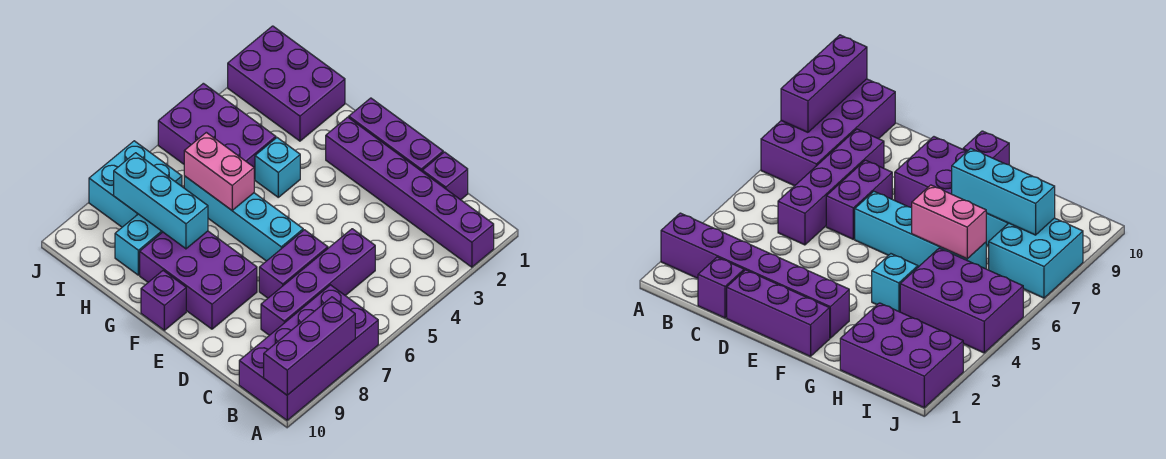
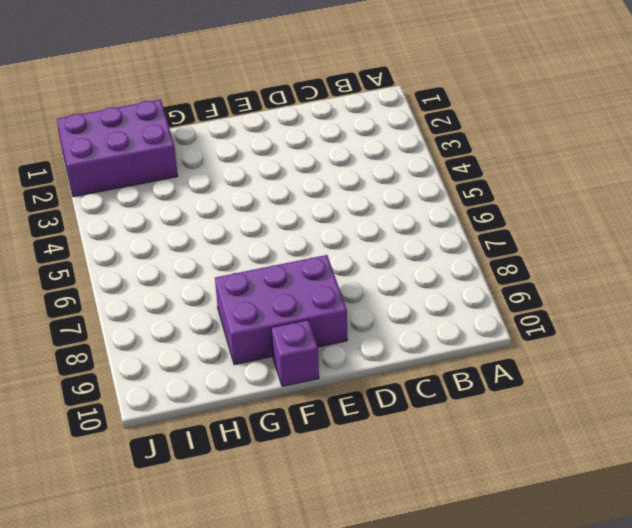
none -> purple 1x6 brick [326,117,494,267]
none -> purple 2x4 brick [239,285,378,420]
none -> purple 1x1 brick [422,152,468,200]

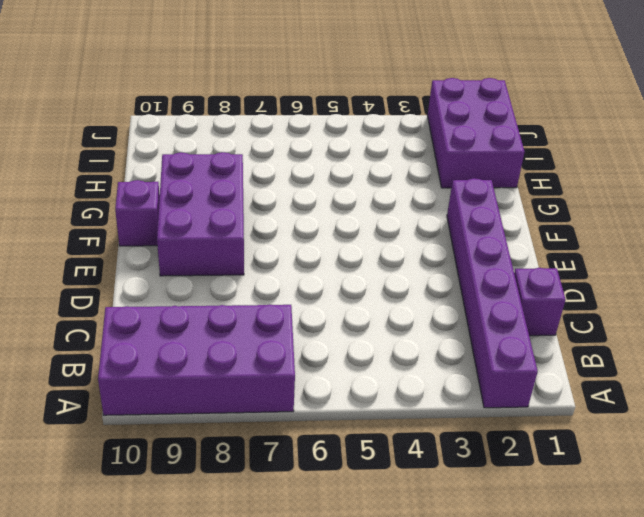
none -> purple 1x4 brick [261,229,375,335]
none -> purple 1x3 brick [349,98,443,171]
none -> purple 1x2 brick [259,230,328,298]

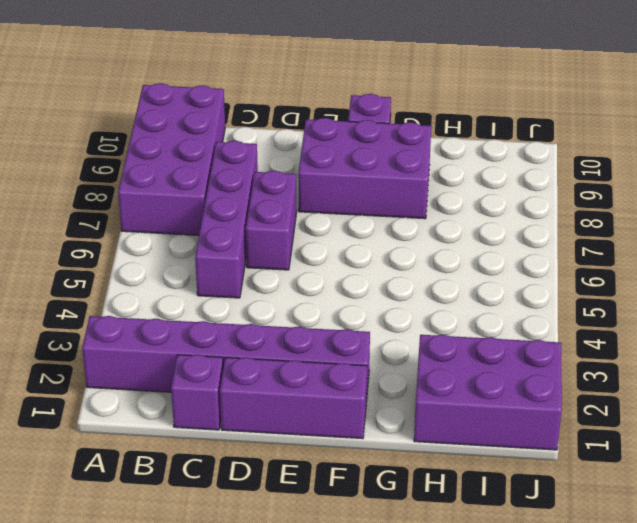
none -> cyan 1x4 brick [184,176,303,261]
none -> cyan 1x1 brick [255,138,300,197]
none -> purple 2x3 brick [158,83,276,179]

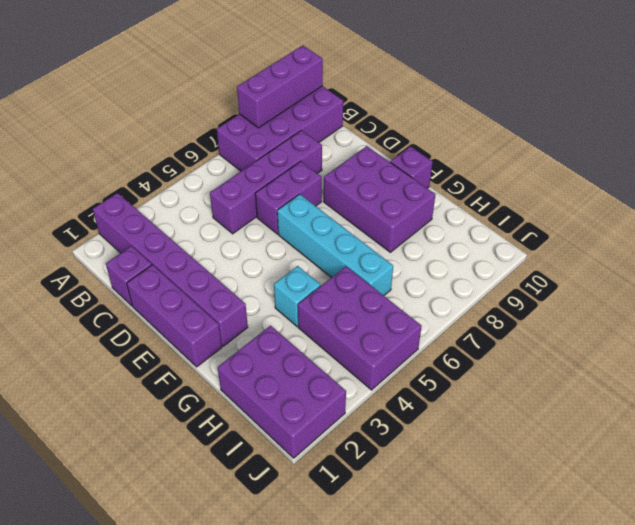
none -> cyan 1x2 brick [115,214,162,275]
none -> cyan 2x2 brick [89,141,182,227]
none -> pink 1x2 brick [184,132,254,210]

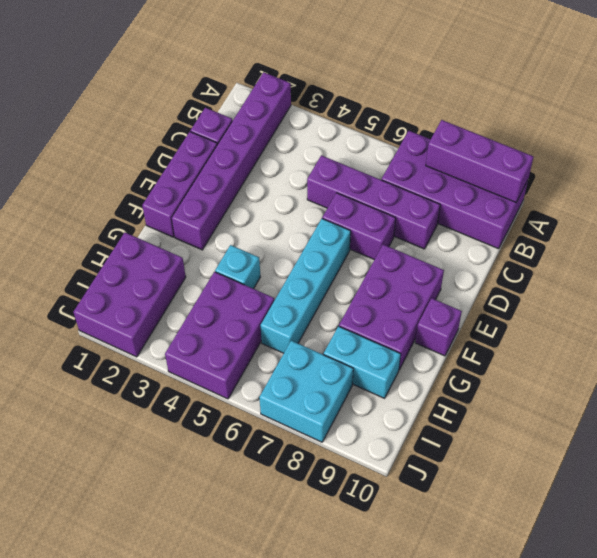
none -> pink 1x2 brick [184,132,254,210]
none -> cyan 1x3 brick [114,153,208,249]

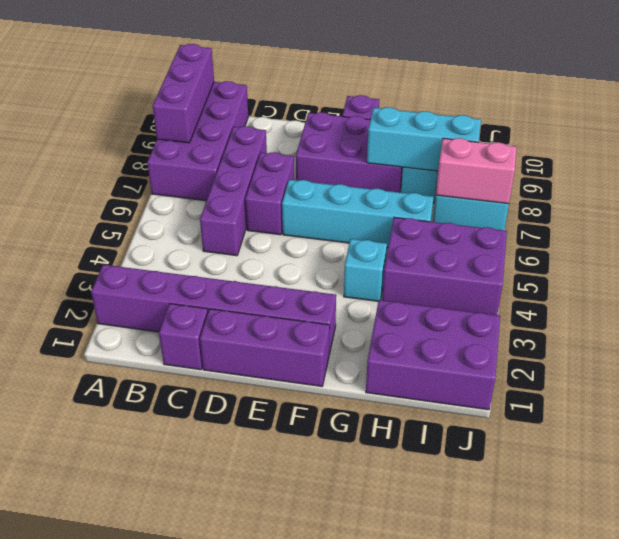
pink 1x2 brick [436,138,516,204] -> pink 1x2 brick moved to [184,132,254,210]

